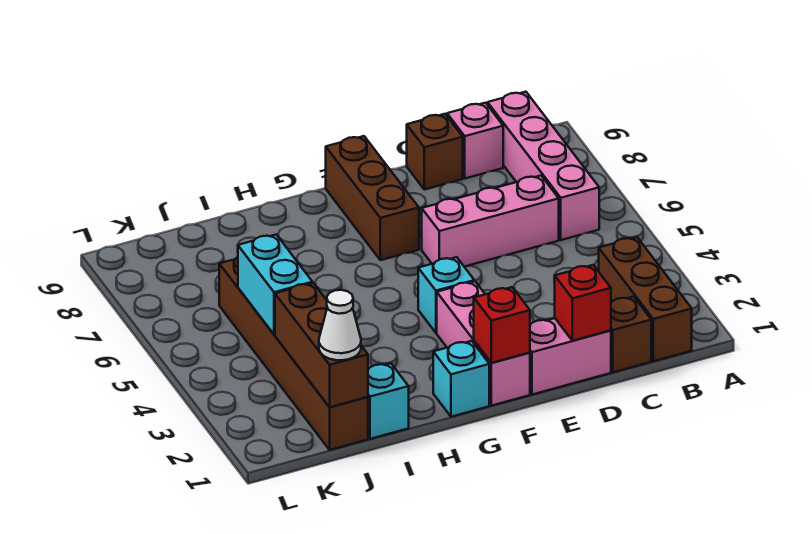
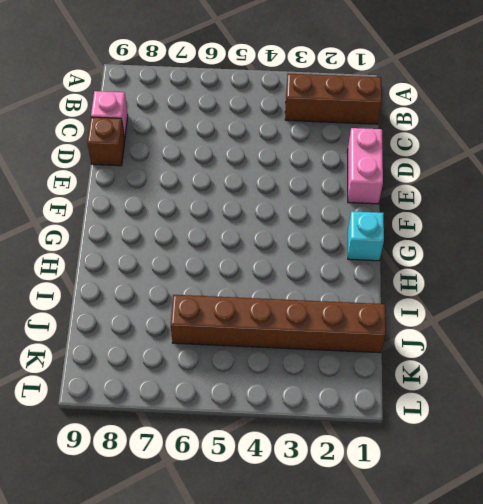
none -> pink 1x4 brick [488,92,599,240]
none -> brown 1x1 brick [611,297,651,372]
none -> pink 1x3 brick [422,176,559,266]

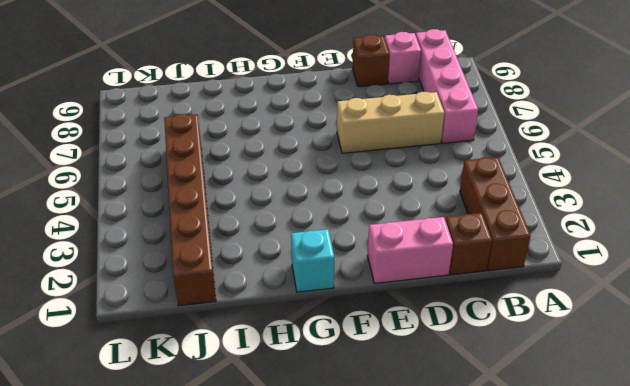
tan 1x3 brick [337,92,444,153] -> pink 1x3 brick [422,176,559,266]
none -> pink 1x3 brick [437,281,530,406]
none -> cyan 1x1 brick [418,257,474,333]
none -> brown 1x3 brick [326,136,419,260]

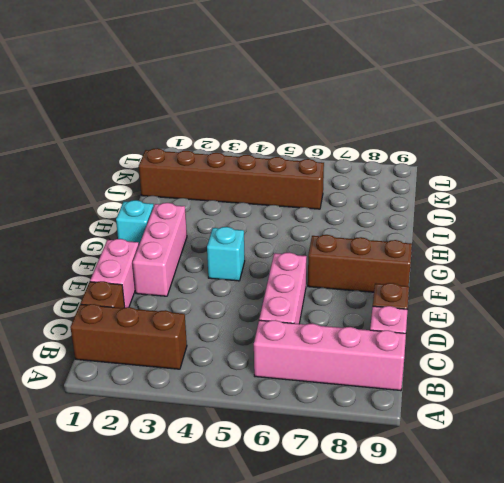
pink 1x3 brick [133,203,187,296] -> pink 1x3 brick turned to [437,281,530,406]
none -> cyan 1x1 brick [368,363,409,439]
none -> red 1x1 brick [555,265,611,341]
none -> red 1x1 brick [474,287,530,363]

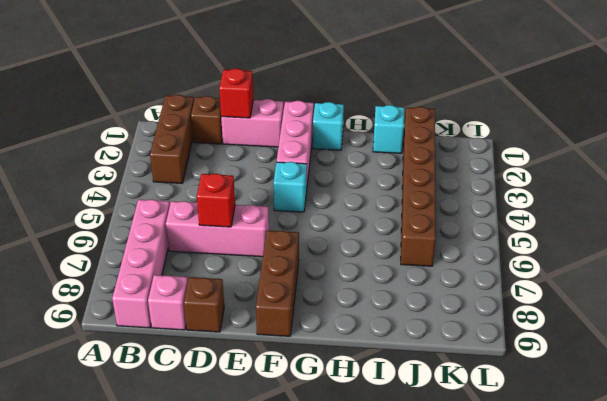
red 1x1 brick [197,174,235,227] -> red 1x1 brick moved to [474,287,530,363]
none -> brown 1x3 brick [275,283,368,407]
none -> cyan 1x2 brick [238,235,313,334]
none -> white 1x1 cone [319,290,361,360]

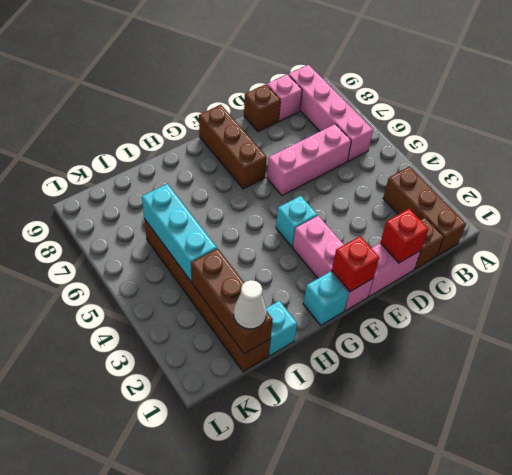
cyan 1x3 brick [142,184,217,282] -> cyan 1x2 brick [238,235,313,334]

